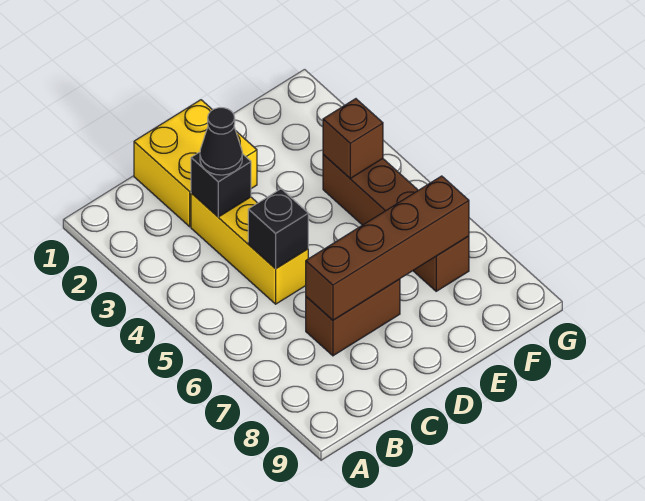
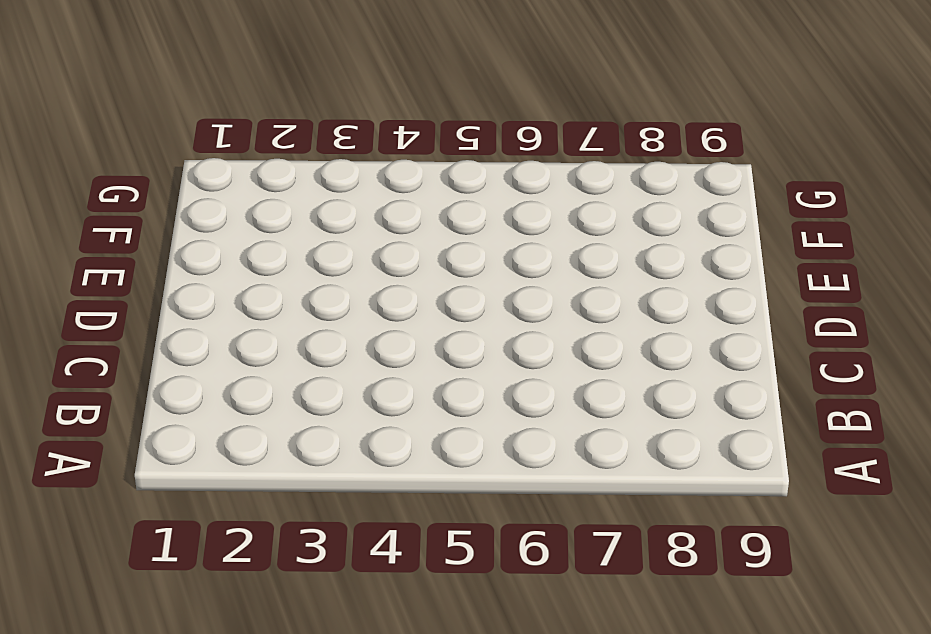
none -> yellow 2x2 brick [134,100,257,227]
none -> yellow 1x3 brick [191,193,308,304]

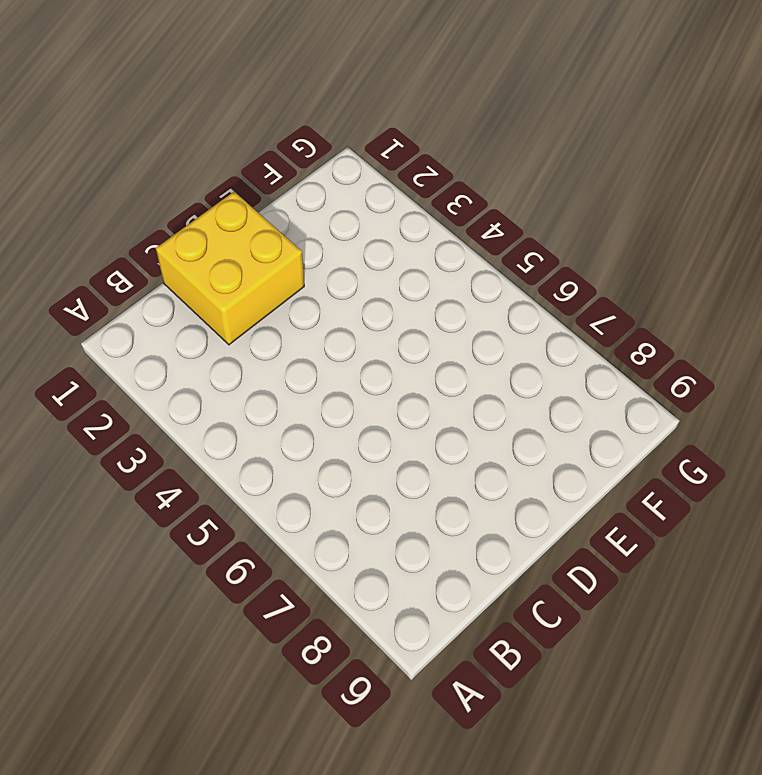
none -> yellow 1x3 brick [191,193,308,304]
none -> brown 1x2 brick [306,279,400,356]

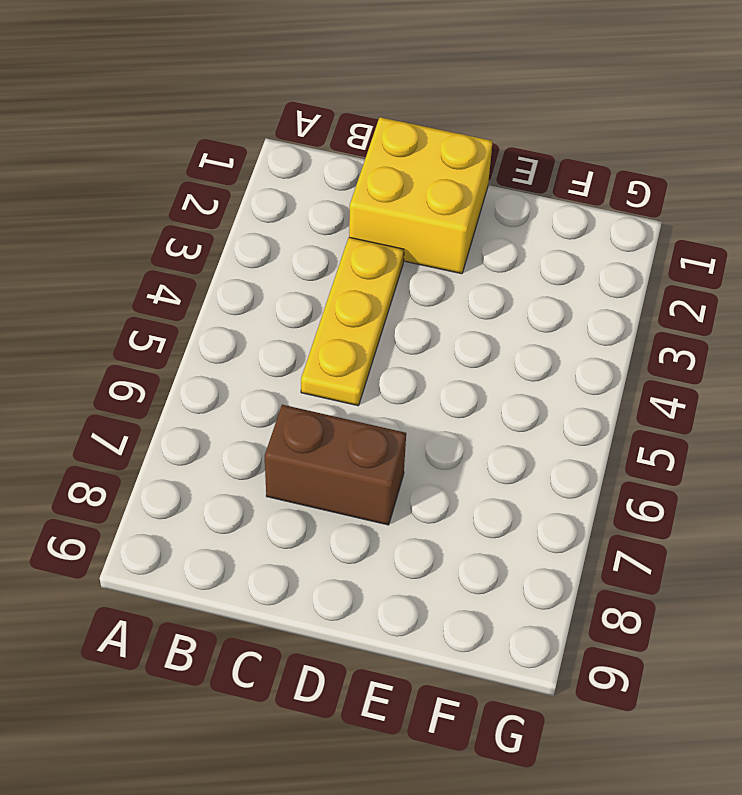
yellow 1x3 plate [301,237,404,406] -> yellow 1x3 brick [191,193,308,304]
none -> brown 1x4 brick [323,154,469,291]
none -> black 1x1 brick [191,152,251,217]

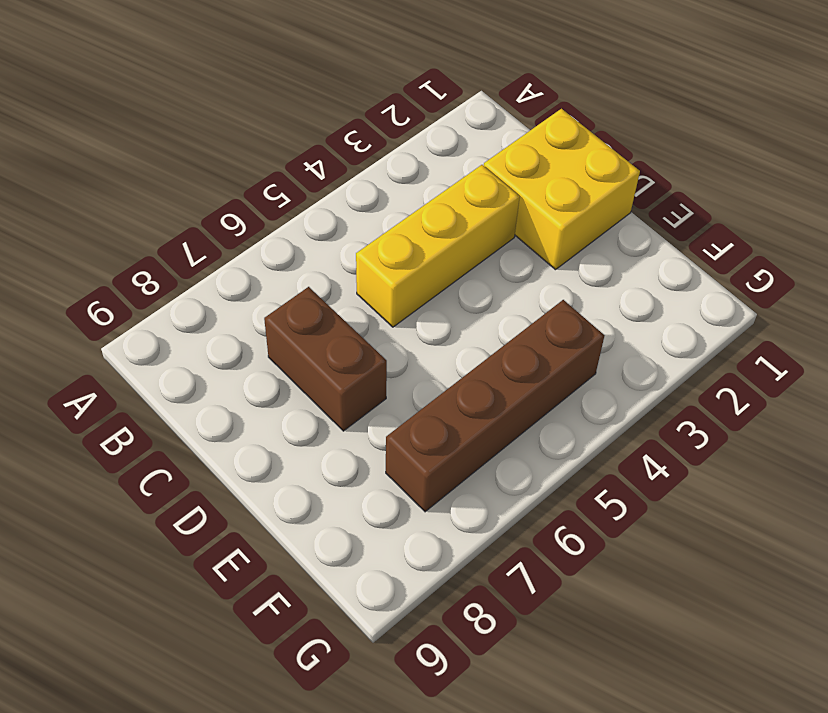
none -> black 1x1 brick [191,152,251,217]
none -> black 1x1 brick [248,189,308,269]

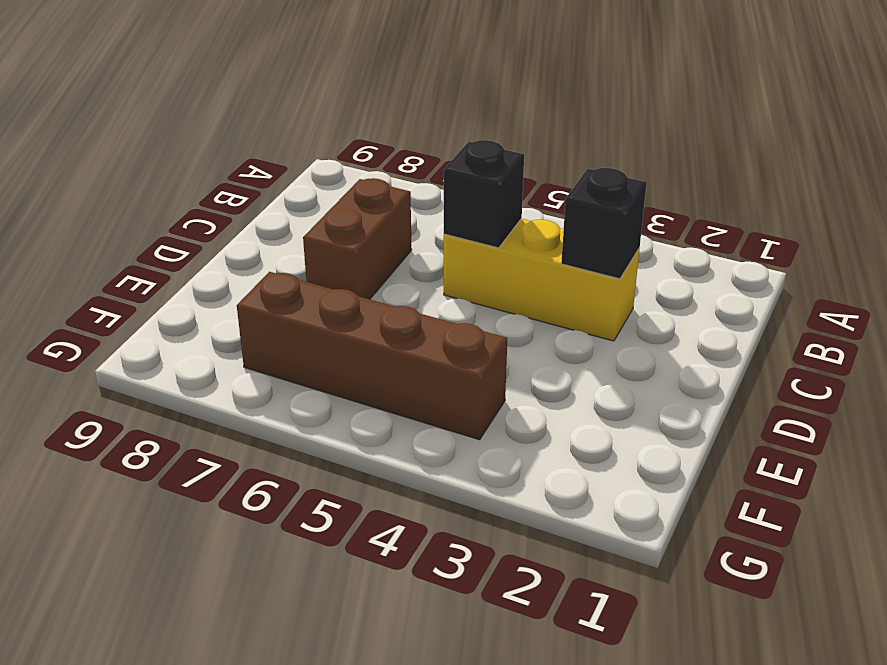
none -> yellow 2x2 brick [134,100,257,227]
none -> brown 1x4 brick [306,176,469,320]

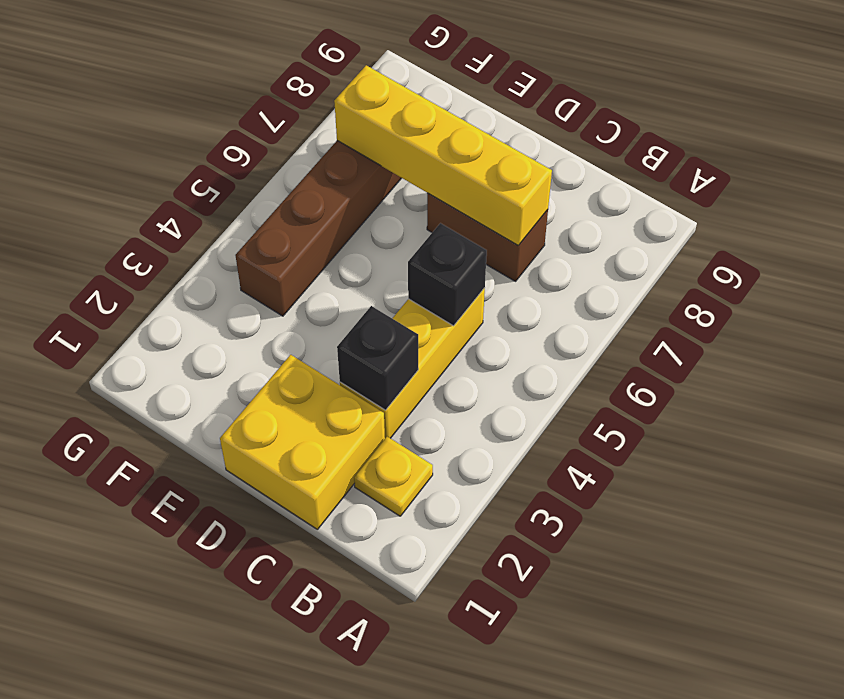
yellow 1x1 plate [354,437,433,516] -> none
yellow 1x4 brick [334,65,552,245] -> brown 1x4 brick [306,176,469,320]
none -> brown 1x1 brick [323,99,383,178]
none -> black 1x1 cone [200,108,242,175]

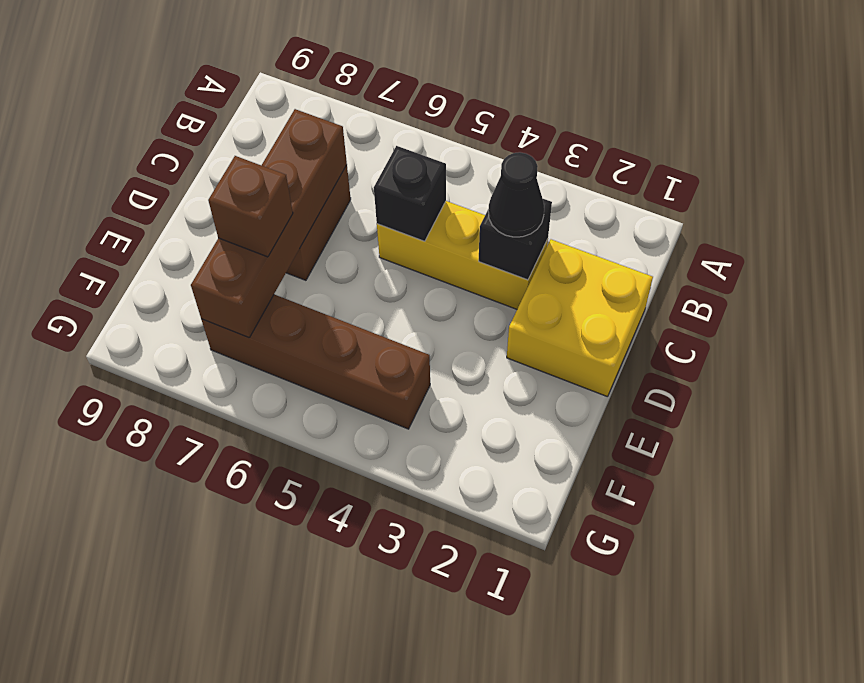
brown 1x1 brick [208,156,293,257] -> brown 1x1 brick moved to [323,99,383,178]

